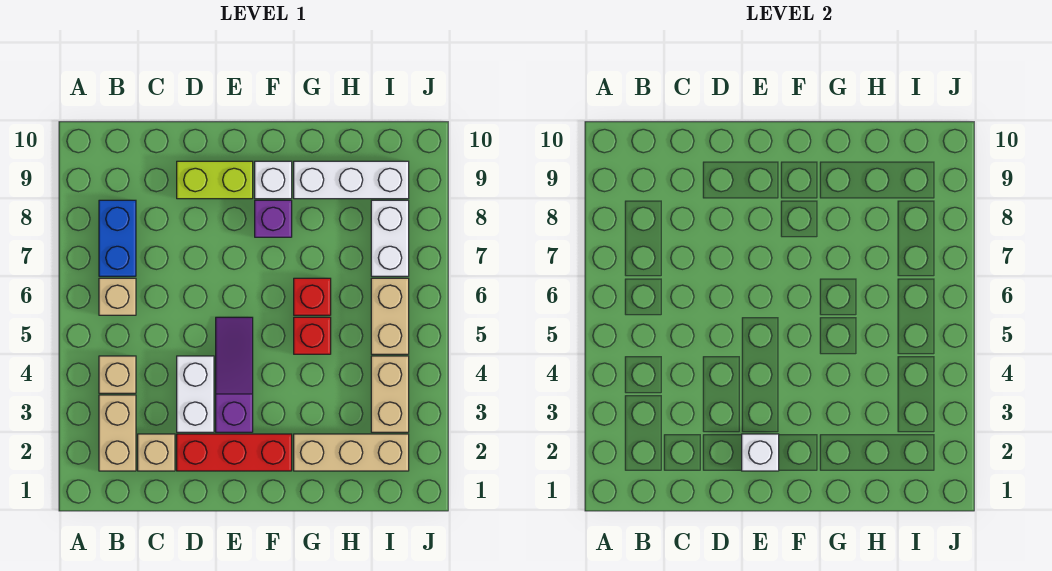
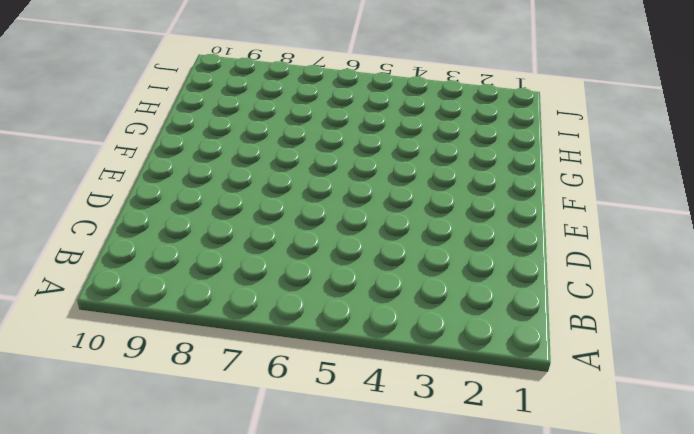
none -> tan 1x2 brick [99,395,136,471]
none -> tan 1x1 brick [99,356,136,393]
none -> tan 1x1 brick [99,278,136,315]

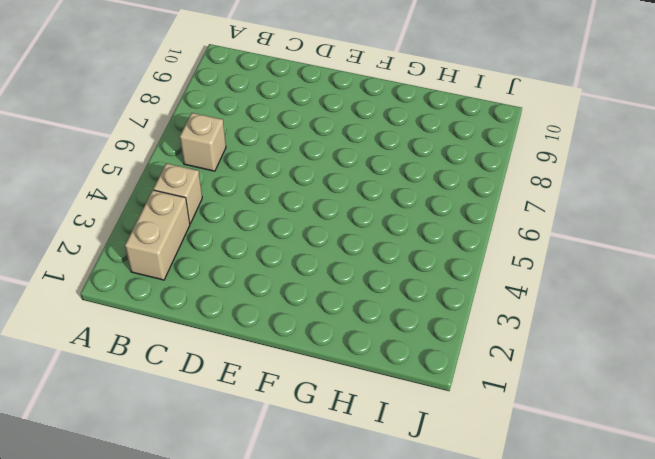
none -> blue 1x2 brick [99,200,136,276]
none -> tan 1x1 brick [138,434,175,471]
none -> red 1x3 brick [177,434,292,471]

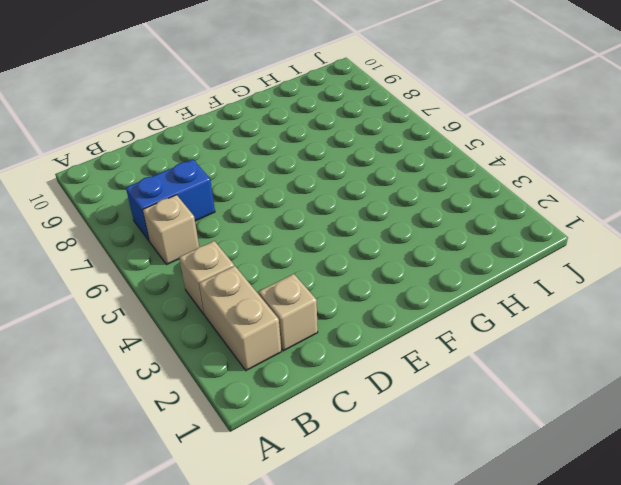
blue 1x2 brick [126,160,215,242] -> blue 1x2 brick turned to [99,200,136,276]
none -> red 1x3 brick [177,434,292,471]
none -> white 1x2 brick [177,356,214,432]
none -> lime 1x2 brick [177,161,253,199]

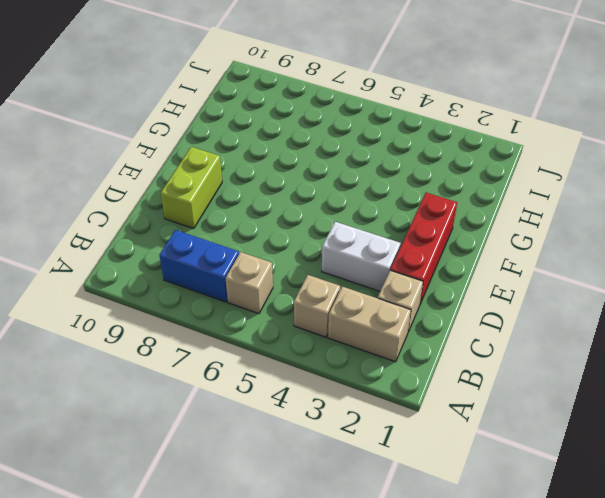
none -> purple 1x3 slope [216,317,253,432]
none -> purple 1x1 brick [255,200,292,237]
none -> white 1x1 brick [255,161,292,199]

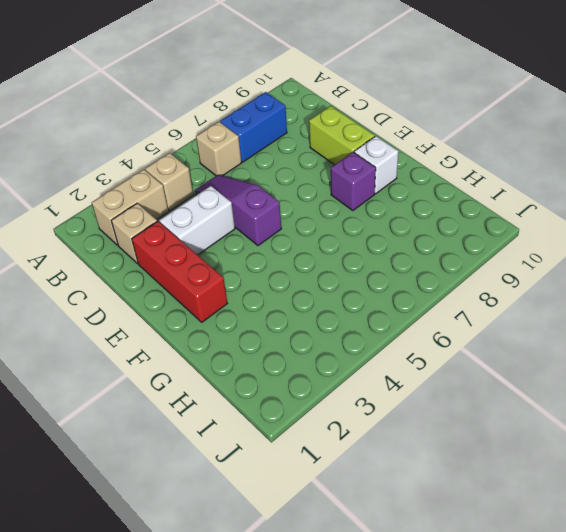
purple 1x3 slope [195,175,281,246] -> purple 1x3 slope turned to [216,317,253,432]
none -> tan 1x3 brick [294,434,409,471]
none -> red 1x1 brick [294,317,331,354]
none -> red 1x1 brick [294,278,331,315]

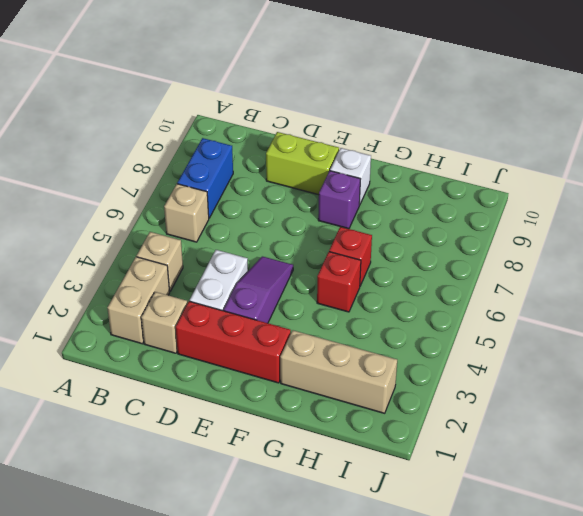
none -> white 1x3 brick [294,161,409,199]
none -> tan 1x2 brick [371,356,409,432]
none -> tan 1x2 brick [371,278,409,354]

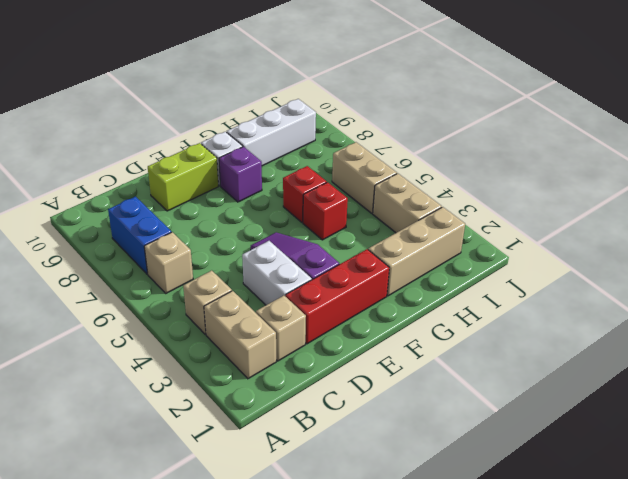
none -> white 1x2 brick [371,200,409,276]
none -> white 1x1 brick [742,434,779,471]

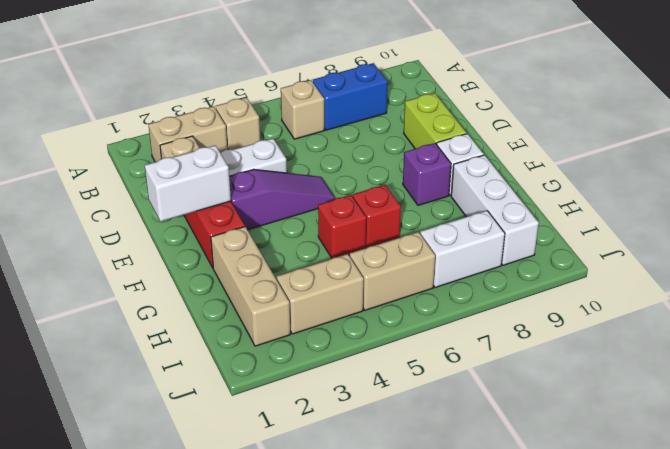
white 1x2 brick [145,145,231,222] -> white 1x1 brick [742,434,779,471]

